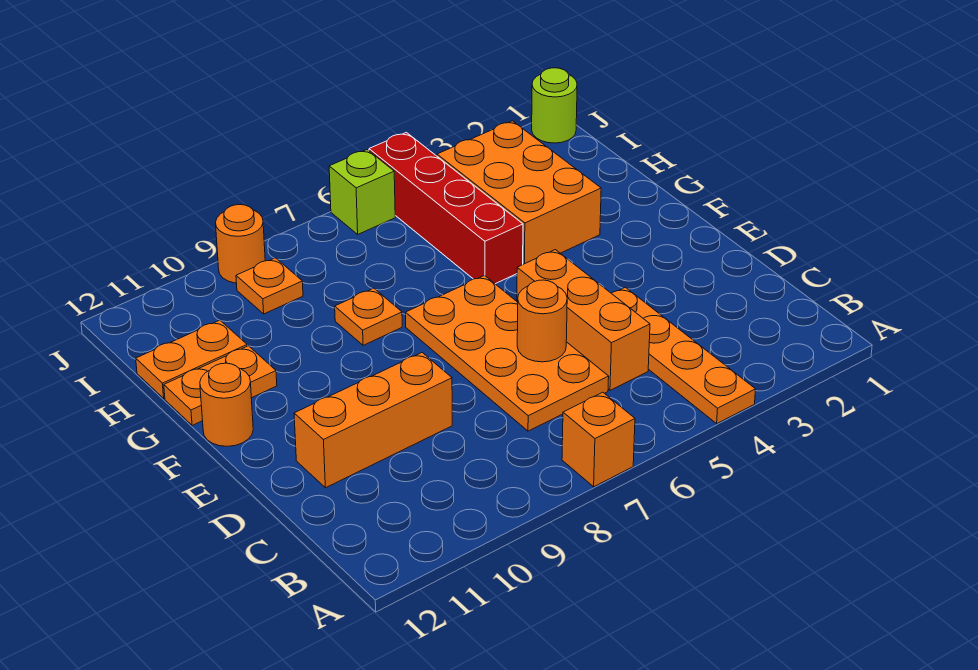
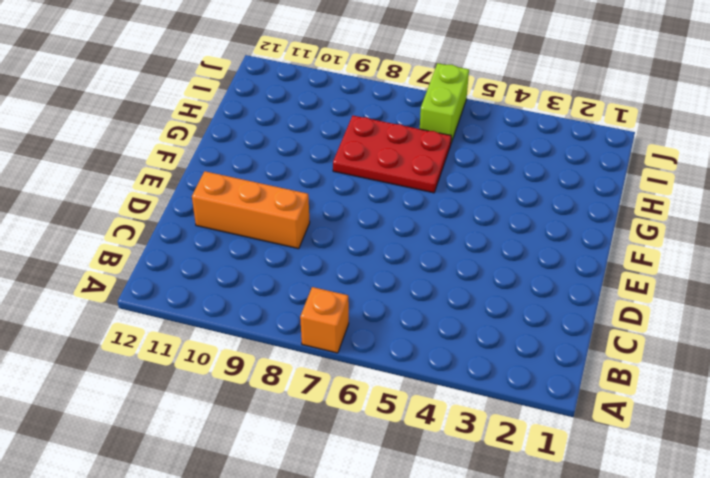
red 2x3 plate [333,116,451,193] -> orange 1x1 plate [335,288,402,345]
lime 1x2 brick [420,63,469,143] -> lime 1x1 brick [329,150,395,234]
none -> orange 1x4 plate [611,287,756,423]
none -> orange 1x3 brick [517,250,650,390]
none -> orange 2x4 plate [406,276,609,431]

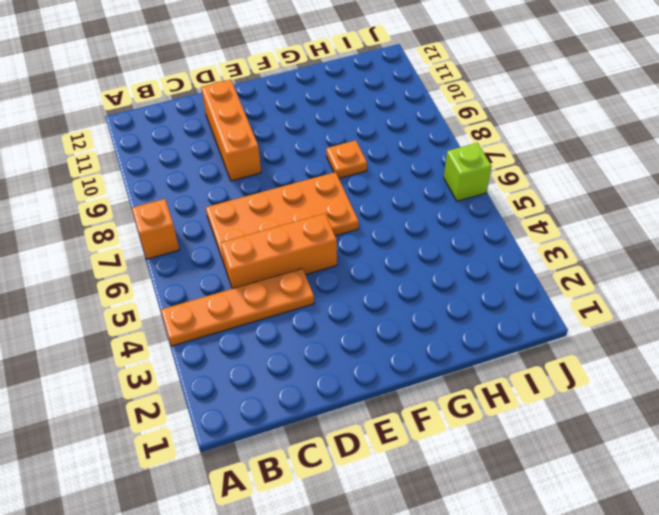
none -> orange 1x1 round brick [200,363,253,446]
none -> orange 2x3 brick [437,121,601,264]
none -> red 1x4 brick [369,132,523,284]

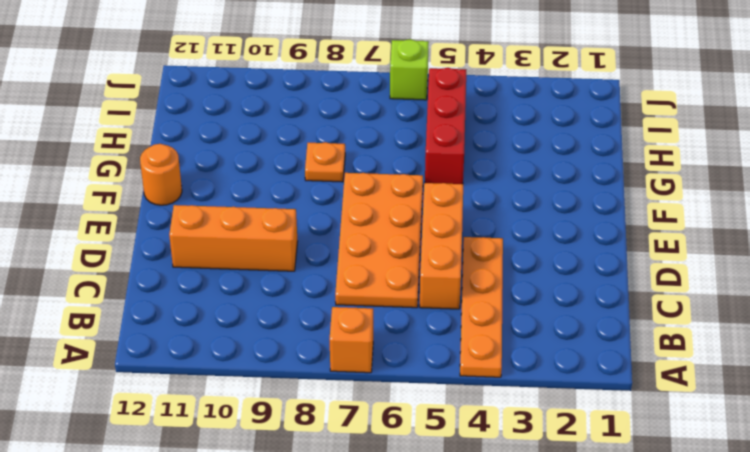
red 1x3 brick [425,68,466,184] -> red 1x4 brick [369,132,523,284]
none -> orange 2x3 brick [437,121,601,264]
none -> orange 1x2 plate [164,346,277,426]
none -> orange 1x2 plate [136,320,247,398]

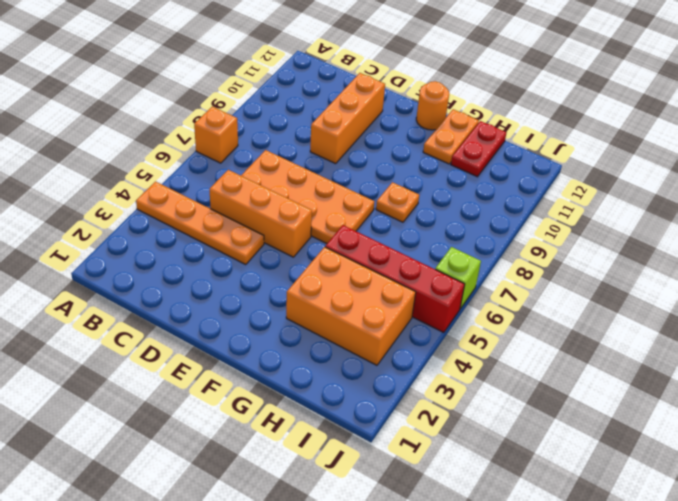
red 1x2 plate [451,121,507,177] -> orange 1x2 plate [136,320,247,398]
none -> orange 1x1 plate [236,258,303,314]
none -> lime 1x1 round brick [532,68,577,143]
none -> orange 1x1 round brick [216,205,265,283]

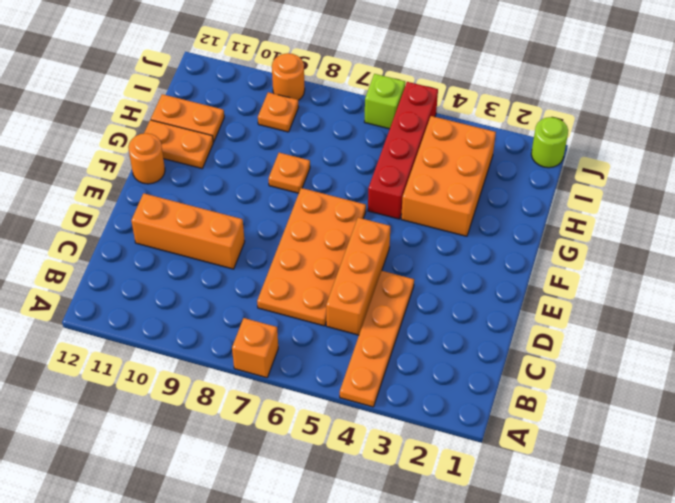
none -> orange 1x1 round brick [517,280,567,362]

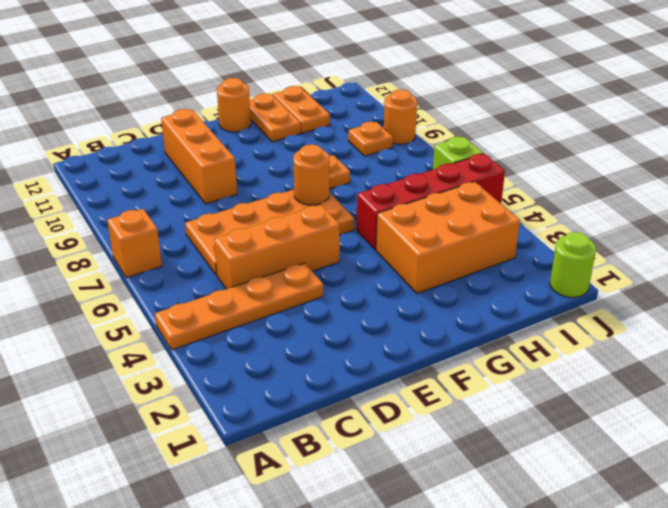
orange 1x1 round brick [293,144,329,205] -> orange 1x1 round brick moved to [517,280,567,362]

